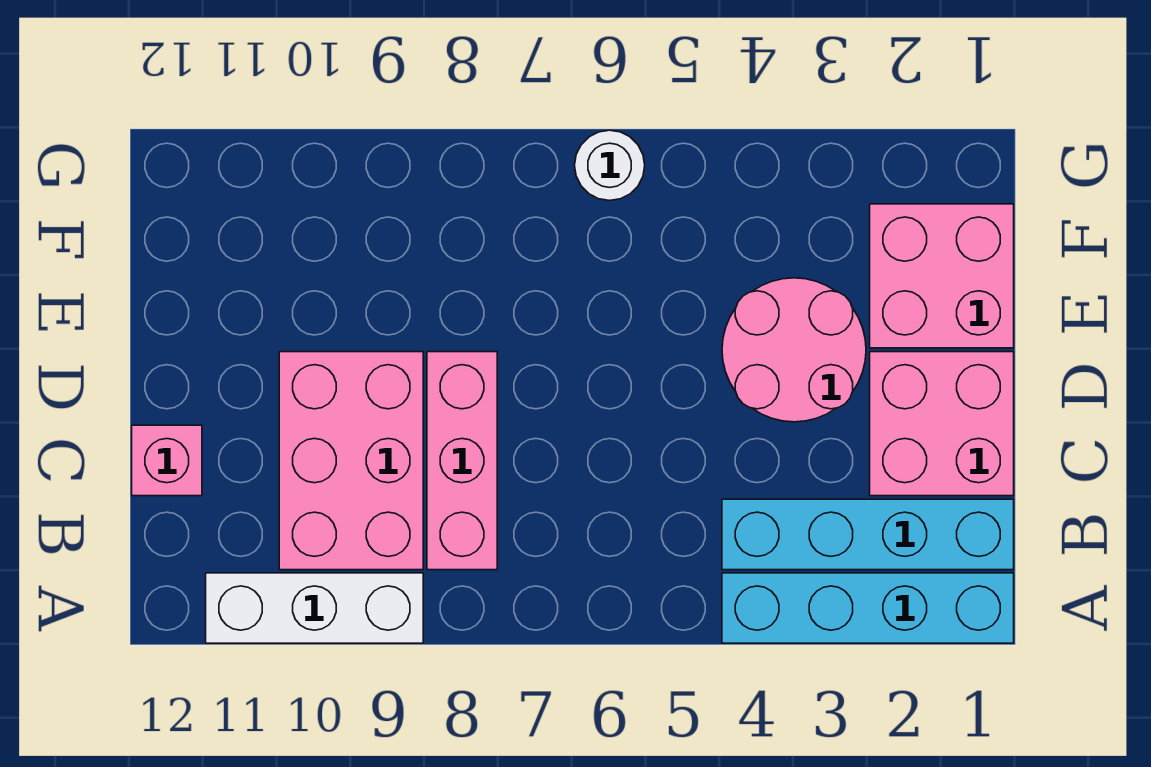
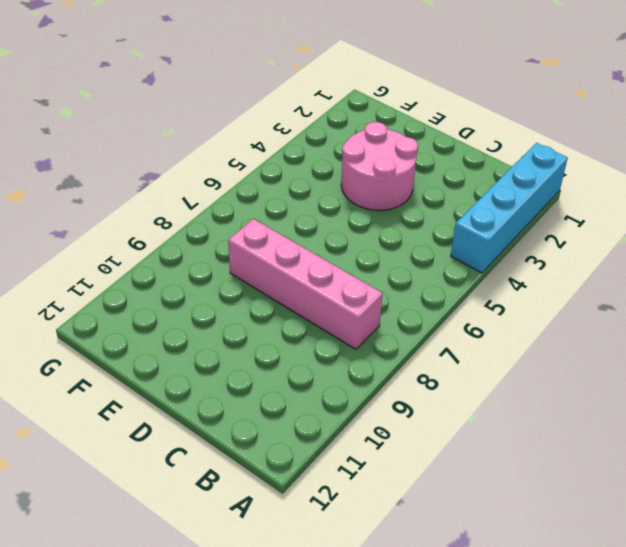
pink 1x4 brick [228,219,383,349] -> pink 1x3 brick [427,352,497,570]
none -> white 1x3 brick [206,573,423,643]
none -> cyan 1x4 brick [722,499,1014,570]

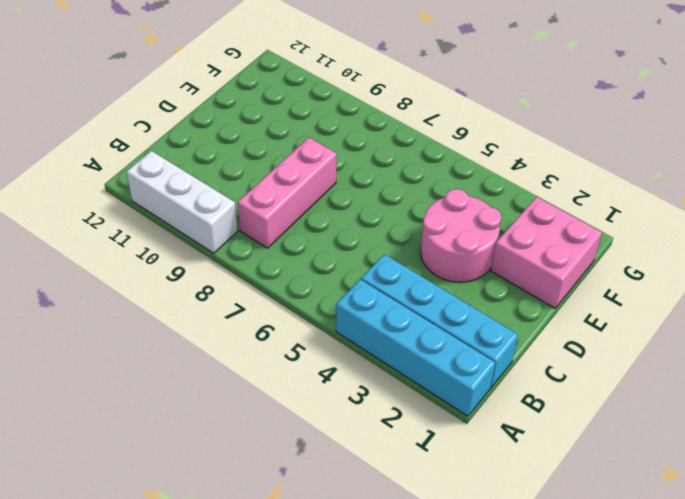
none -> pink 2x3 brick [279,352,423,570]
none -> pink 2x2 brick [870,352,1014,496]

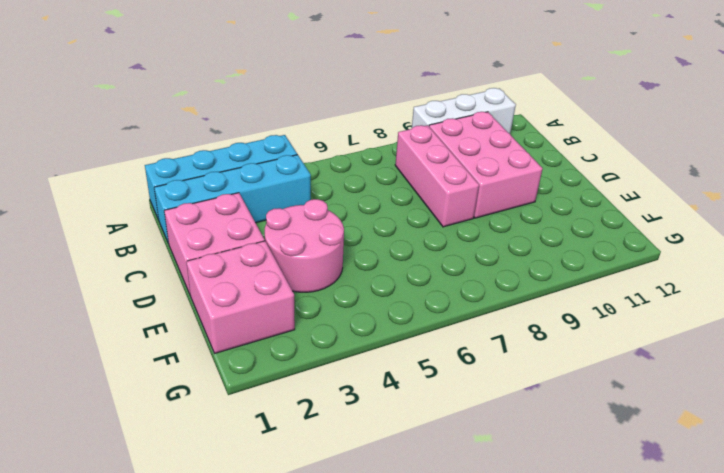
none -> pink 1x1 brick [132,425,202,496]
none -> white 1x1 round brick [575,130,645,201]

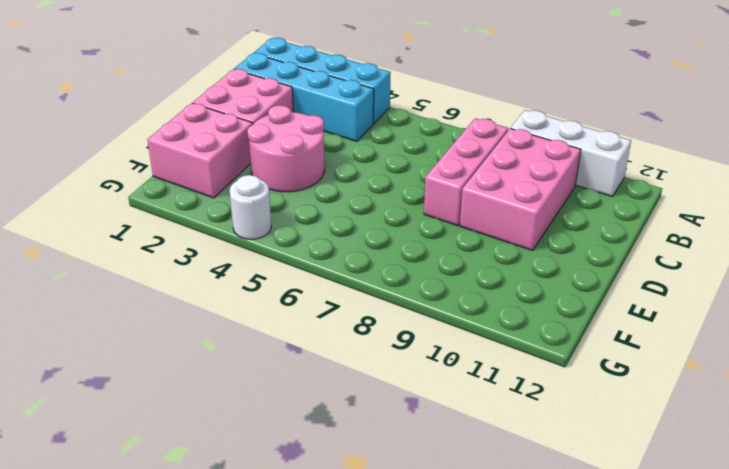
white 1x1 round brick [230,175,271,239] -> white 1x1 round brick moved to [575,130,645,201]
none -> pink 1x1 brick [132,425,202,496]

